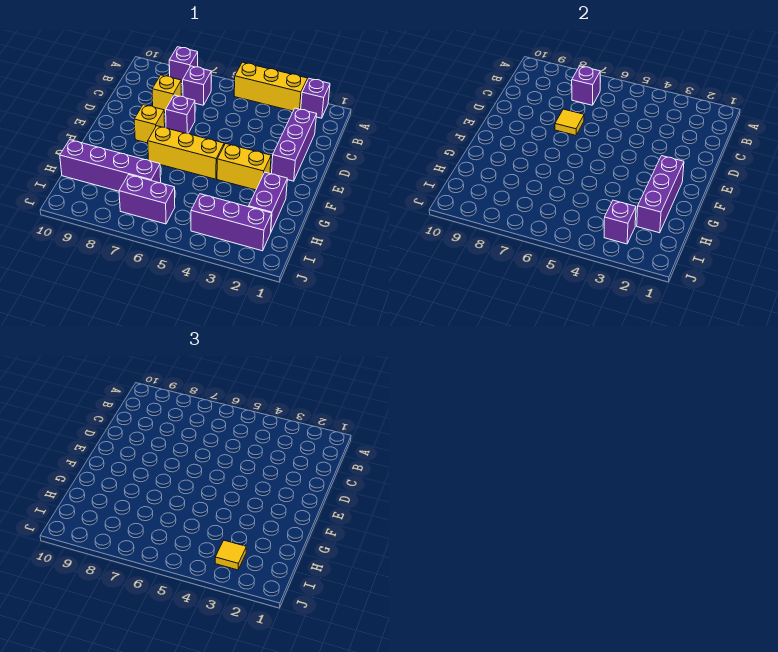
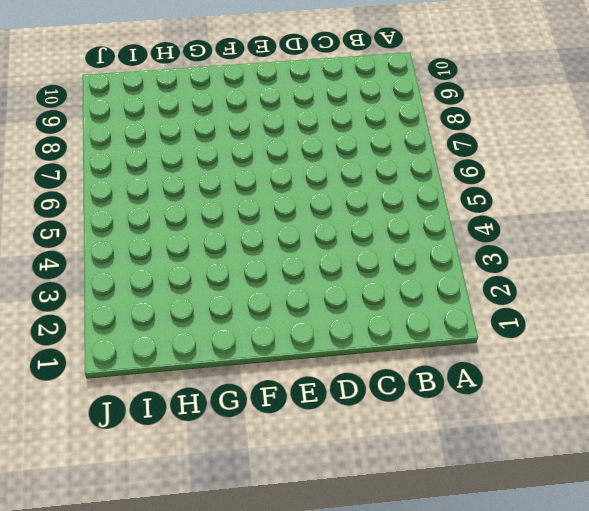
none -> purple 1x1 brick [301,79,330,118]
none -> yellow 1x3 brick [234,62,308,111]
none -> purple 1x1 brick [169,47,198,84]

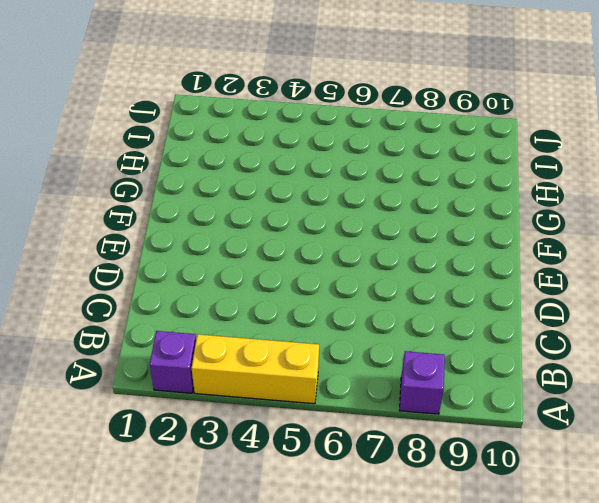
none -> purple 1x1 brick [183,66,211,105]
none -> purple 1x3 brick [272,108,317,181]
none -> yellow 1x1 brick [152,75,181,113]

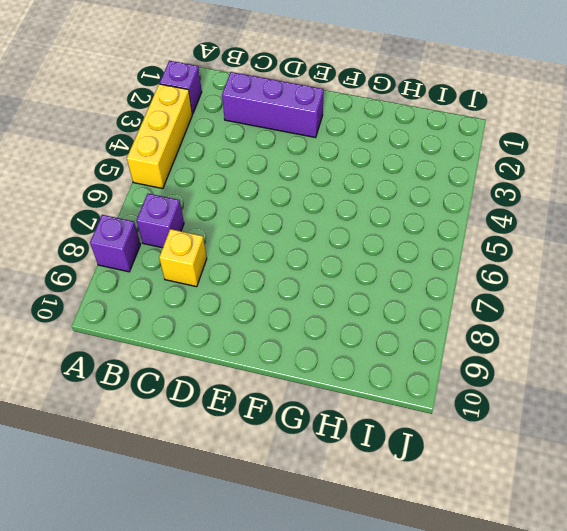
none -> purple 1x1 brick [166,95,195,133]
none -> yellow 1x1 brick [134,105,165,143]
none -> yellow 1x2 brick [217,144,271,190]

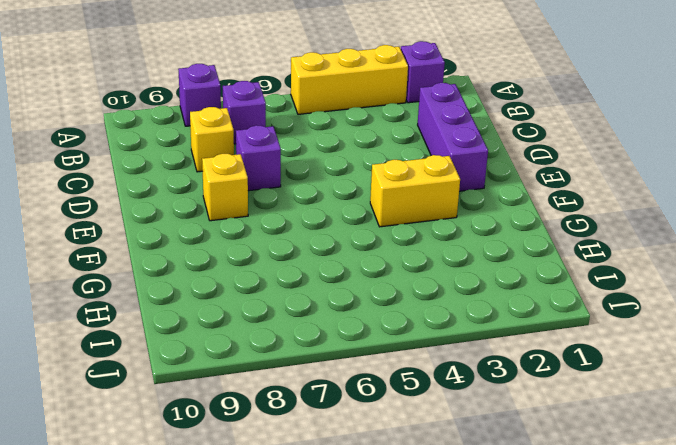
none -> yellow 1x3 brick [148,126,224,179]
none -> purple 1x2 brick [249,172,287,231]
none -> purple 1x4 brick [60,140,161,191]

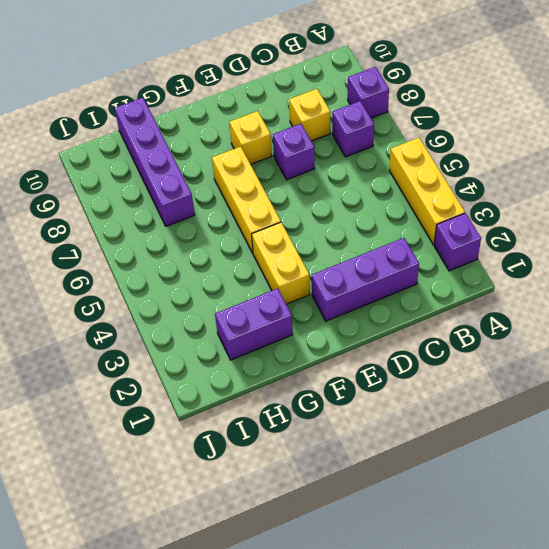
none -> purple 1x3 brick [191,194,272,251]
none -> purple 1x2 brick [119,175,175,224]
none -> purple 1x1 brick [572,66,600,105]

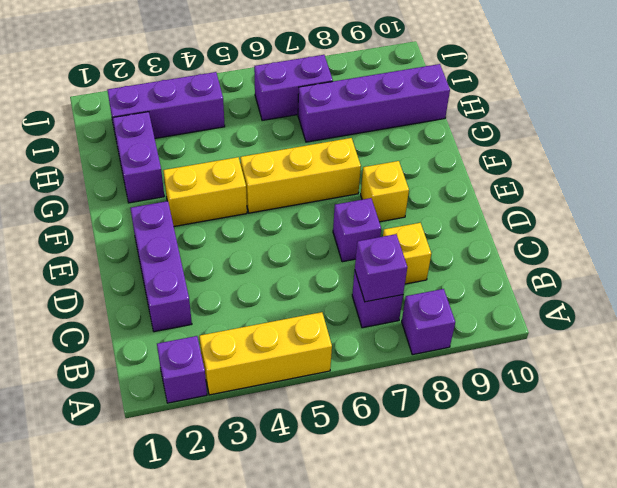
none -> yellow 1x1 tile [555,109,584,135]
none -> purple 1x3 brick [637,156,684,233]
none -> purple 1x1 brick [604,200,636,244]

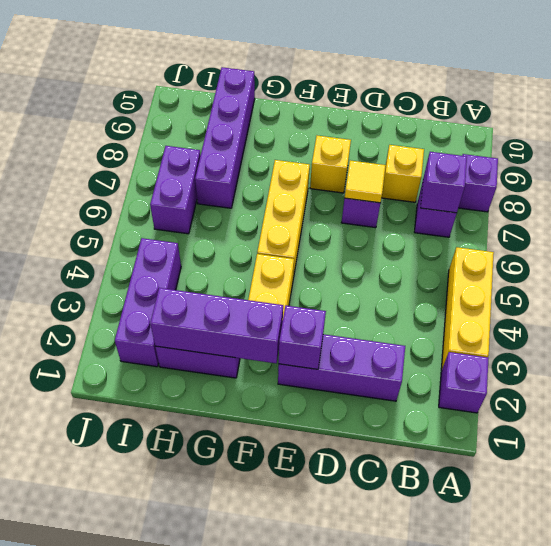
purple 1x1 brick [279,306,326,369] -> purple 1x1 brick moved to [604,200,636,244]
none -> yellow 1x1 tile [215,540,246,570]

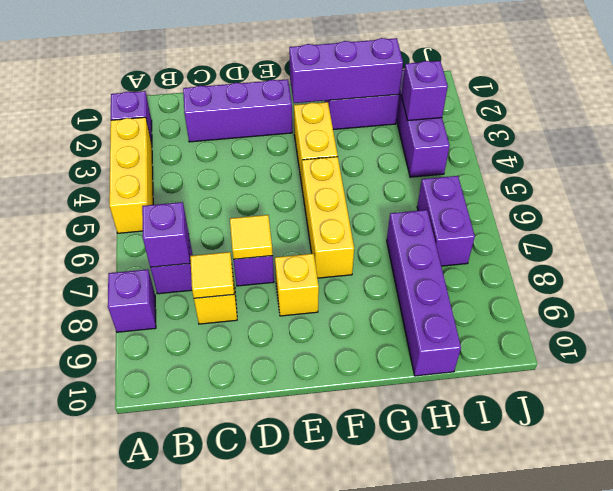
yellow 1x1 tile [190,252,234,298] -> yellow 1x1 tile moved to [215,540,246,570]

